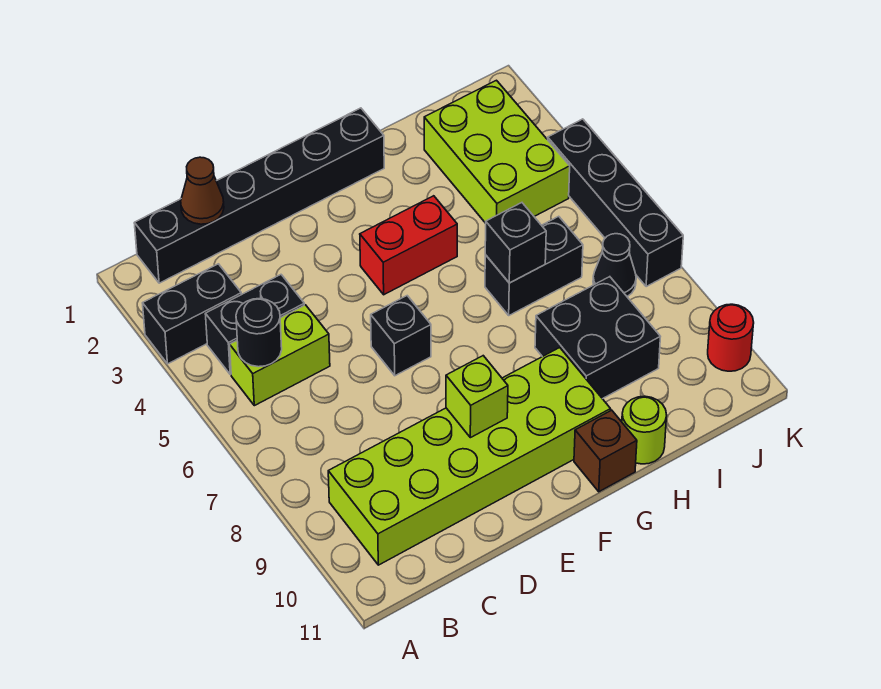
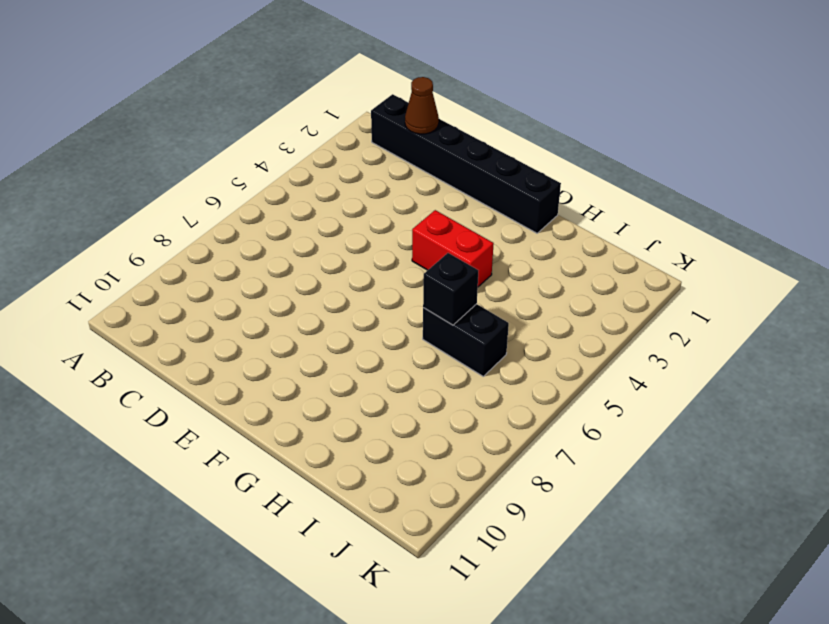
none -> black 1x2 brick [143,264,241,364]
none -> black 1x2 brick [205,275,304,374]
none -> lime 1x2 brick [230,305,330,406]

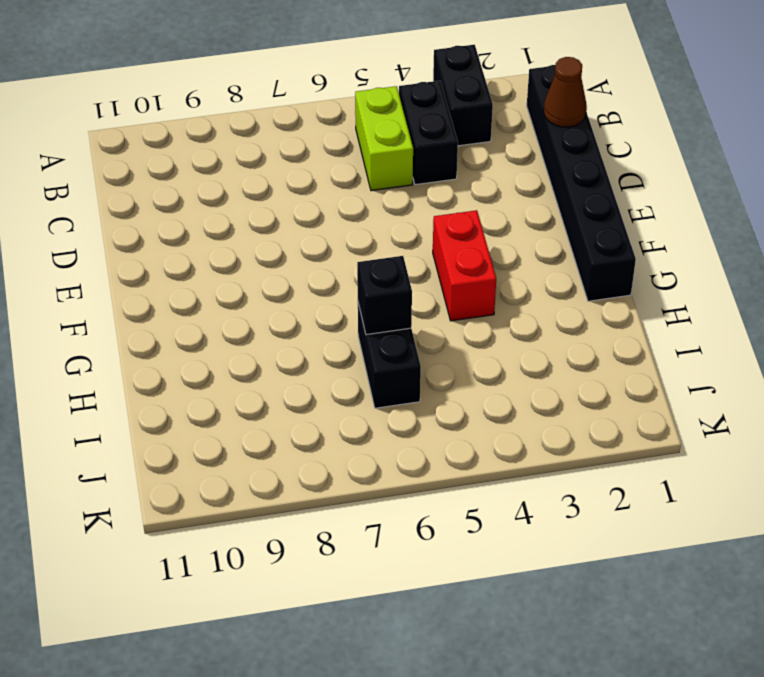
none -> lime 2x6 brick [328,348,611,565]
none -> black 1x1 brick [371,296,431,376]
none -> brown 1x1 brick [574,410,637,492]

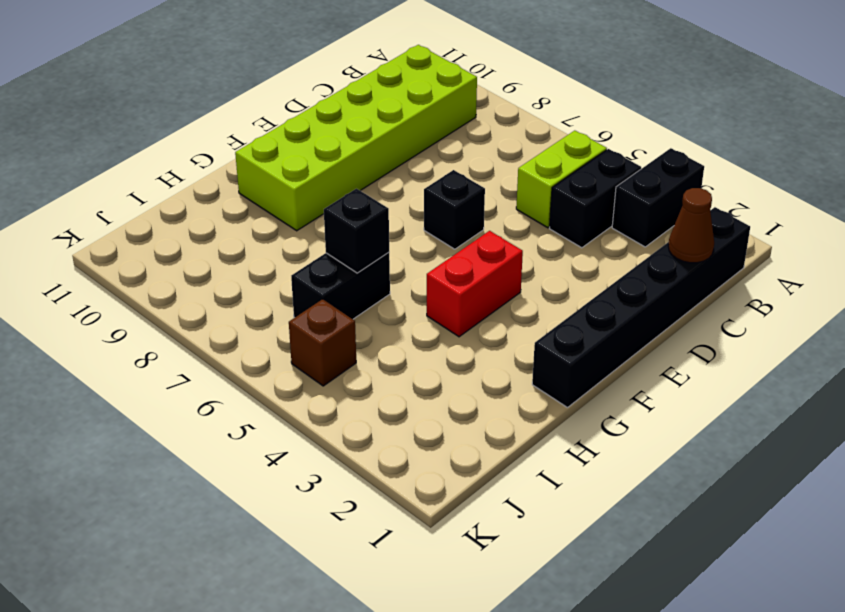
brown 1x1 brick [289,299,356,386] -> brown 1x1 brick moved to [574,410,637,492]
none -> black 2x2 brick [535,277,660,399]
none -> lime 1x1 round brick [622,396,667,464]
none -> lime 2x3 brick [424,80,570,223]

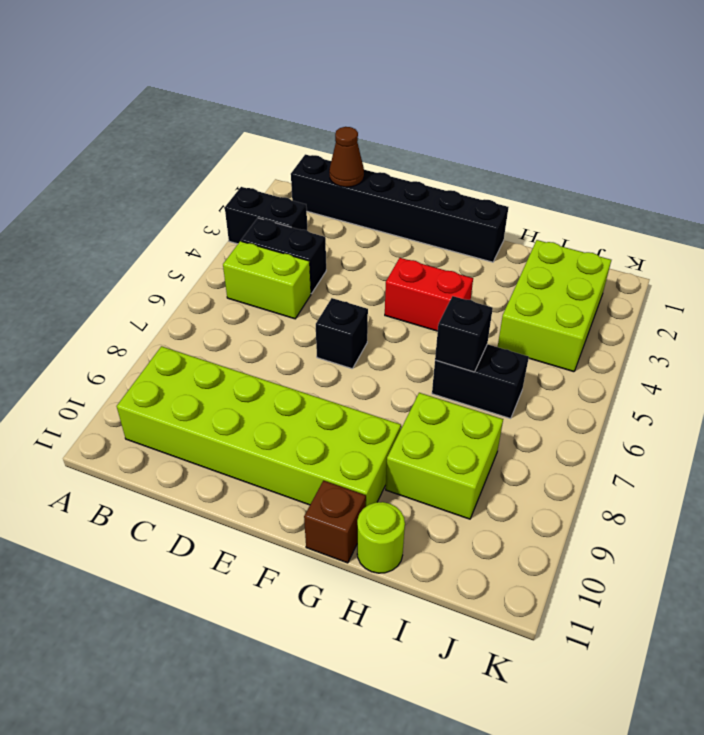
lime 2x2 brick [386,393,503,519] -> black 2x2 brick [535,277,660,399]
none -> black 1x1 cone [593,234,636,296]
none -> black 1x4 brick [548,119,683,287]
none -> red 1x1 round brick [708,304,754,371]

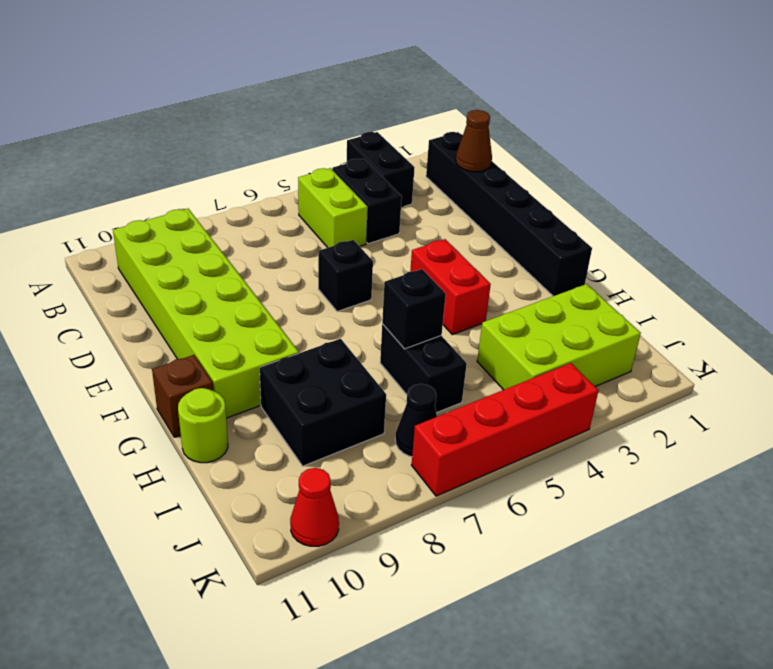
red 1x4 brick [412,363,598,496] -> black 1x4 brick [548,119,683,287]
red 1x1 cone [290,468,339,546] -> red 1x1 round brick [708,304,754,371]
none -> black 1x1 round brick [236,299,282,367]
none -> lime 1x1 brick [446,356,508,438]

